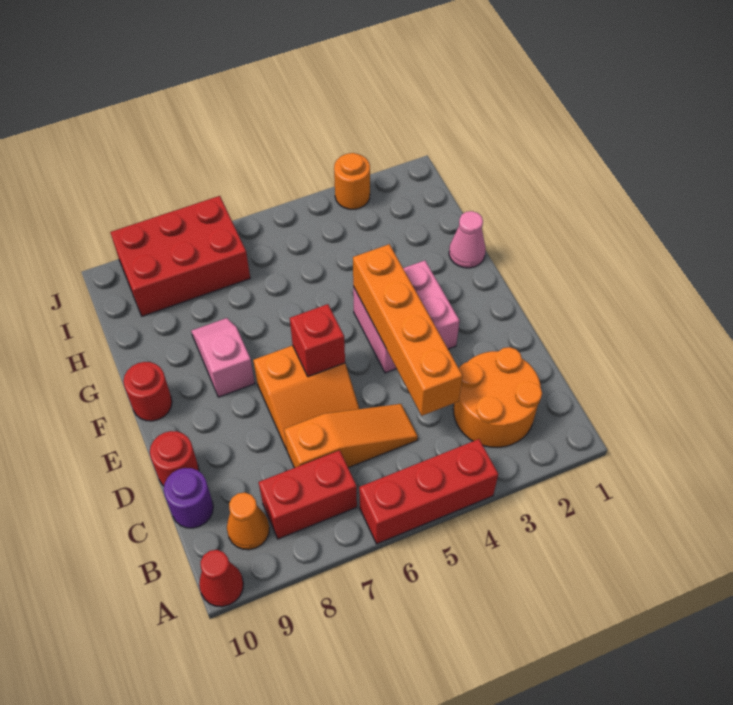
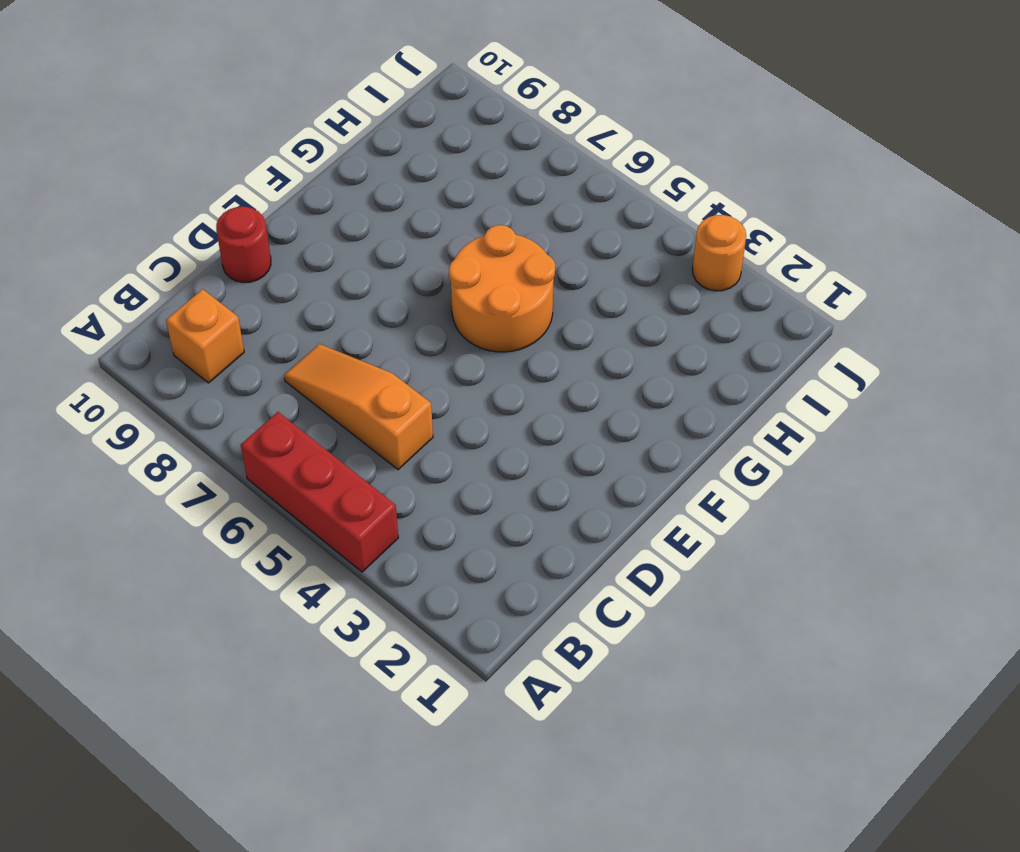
orange 1x1 brick [166,289,244,383] -> orange 1x1 cone [227,493,270,550]
orange 1x3 slope [284,344,433,470] -> orange 1x3 slope turned to [284,404,418,468]
orange 2x2 round brick [449,225,555,352] -> orange 2x2 round brick moved to [453,347,542,447]
none -> red 1x1 cone [199,550,243,607]
none -> red 1x2 brick [259,450,357,539]
none -> purple 1x1 round brick [164,468,213,528]

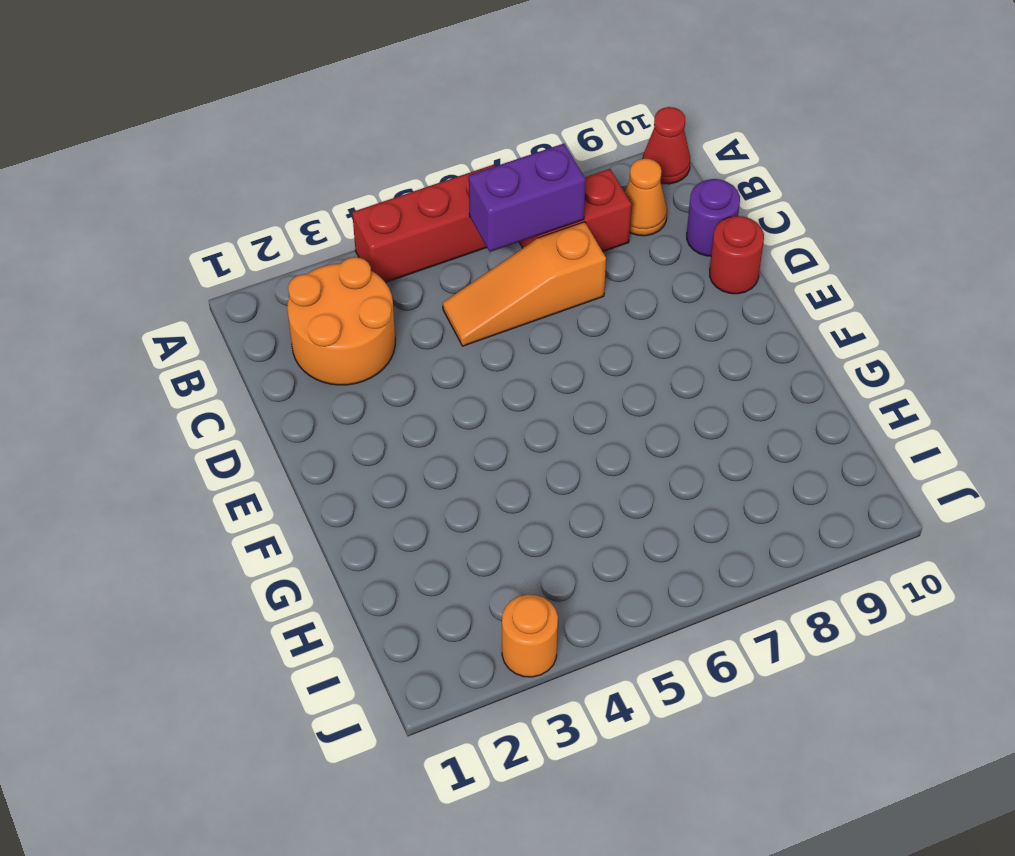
purple 1x2 brick [469,144,585,252] -> none
none -> orange 2x2 slope [253,345,360,450]
none -> pink 2x2 brick [353,261,459,373]
none -> pink 1x2 slope [191,318,255,397]

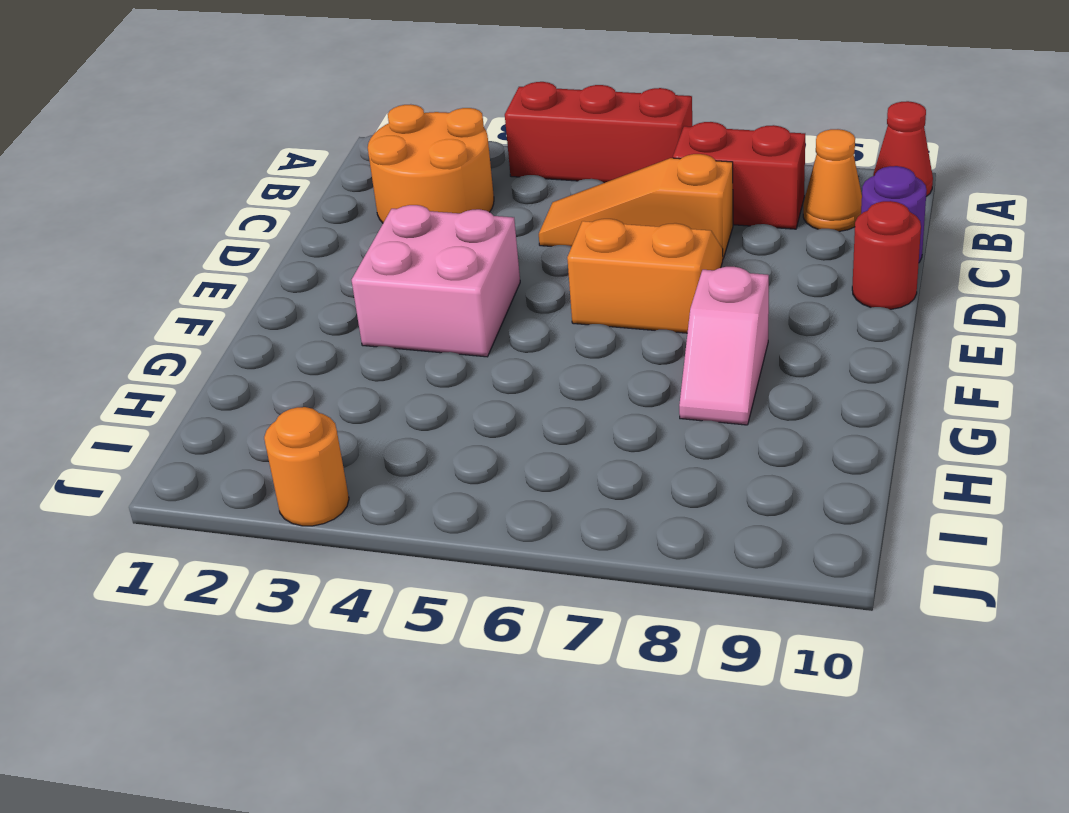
none -> red 1x1 round brick [124,362,172,421]
none -> pink 1x1 cone [449,211,486,268]
none -> red 2x3 brick [110,196,250,316]

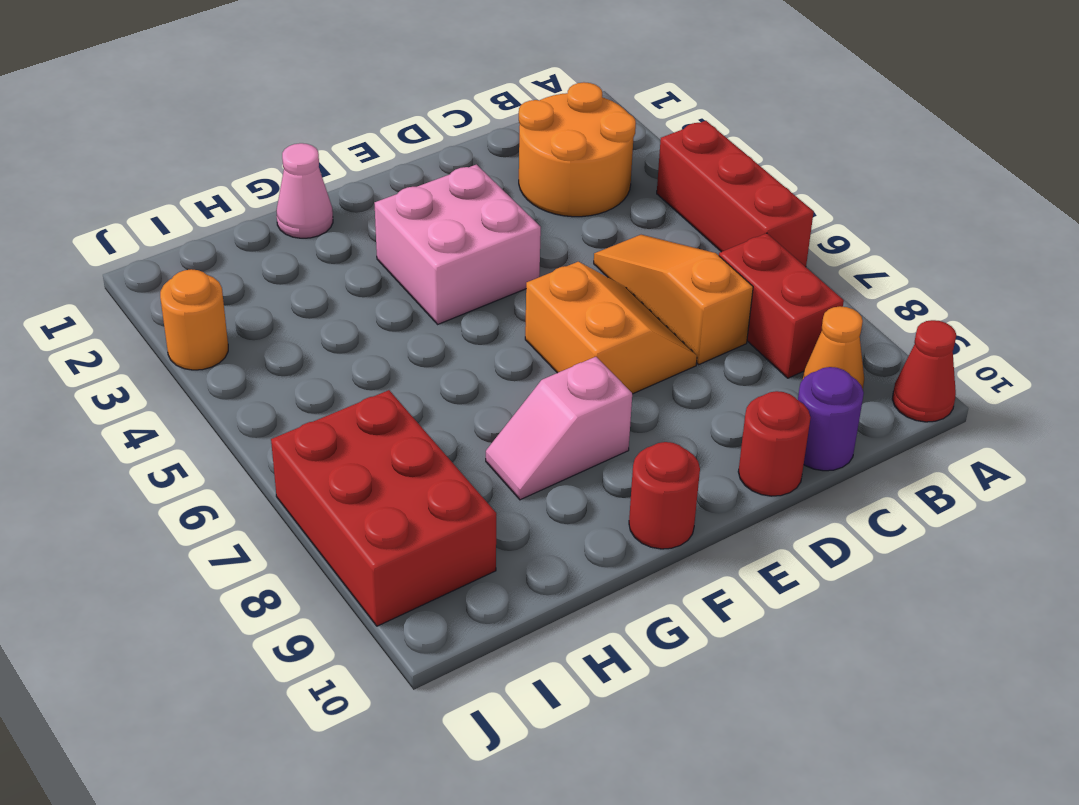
none -> orange 1x4 brick [353,244,463,416]
none -> red 1x1 brick [290,304,345,377]

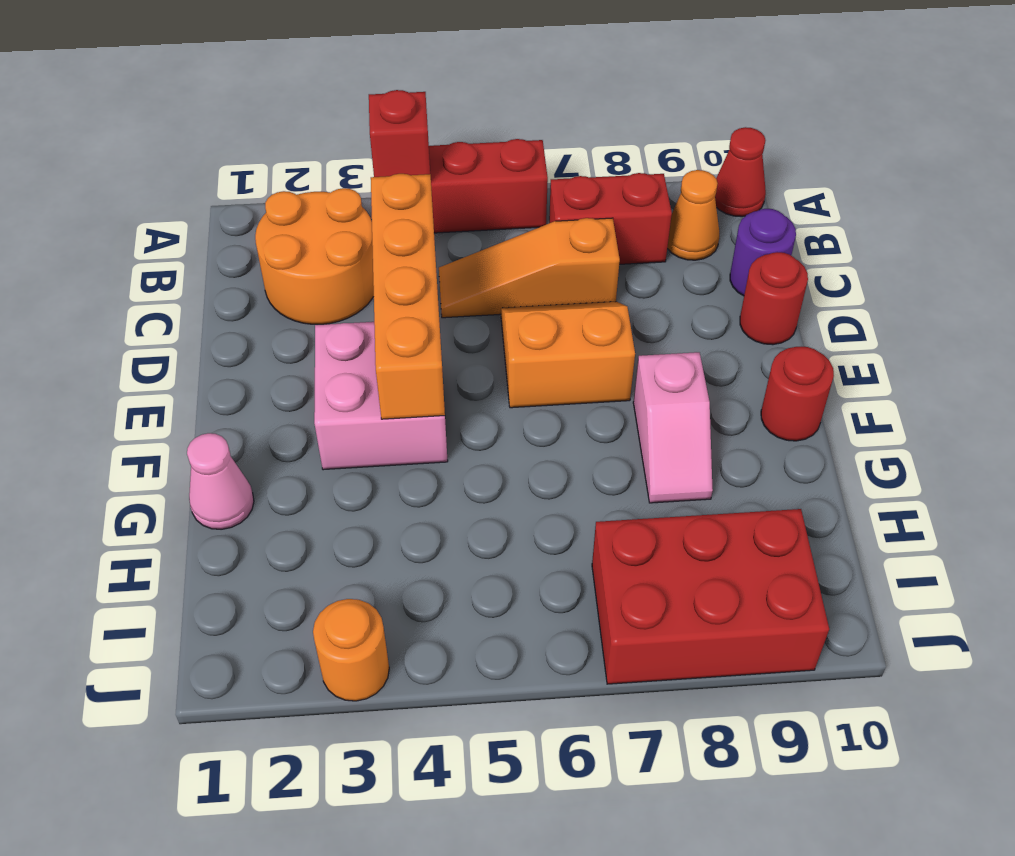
red 1x1 brick [369,90,430,177] -> red 1x1 brick moved to [290,304,345,377]

